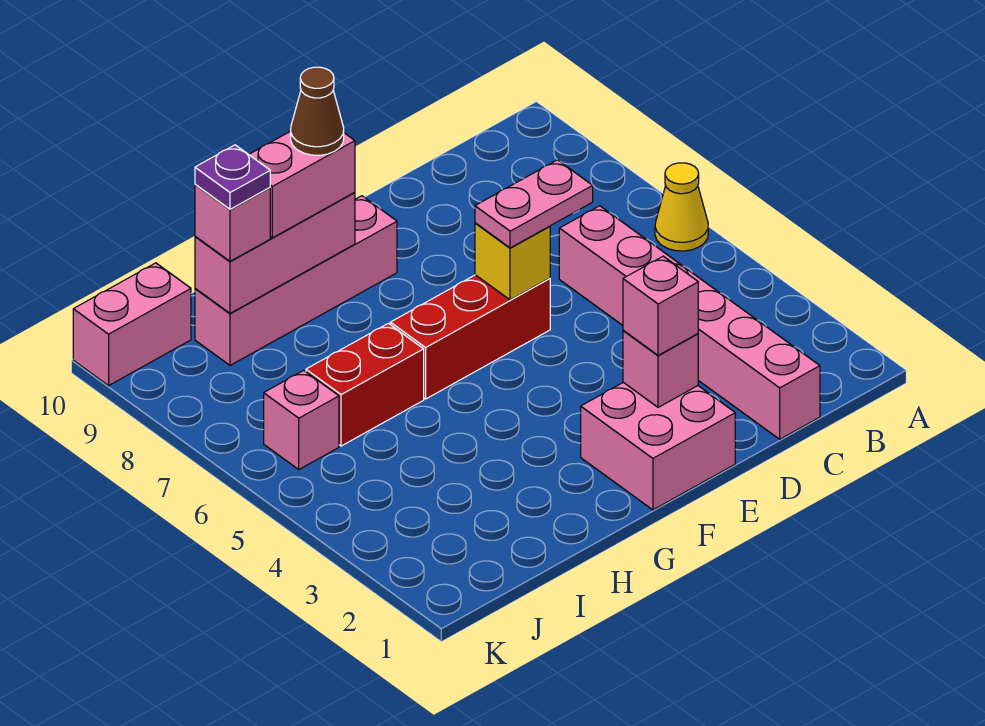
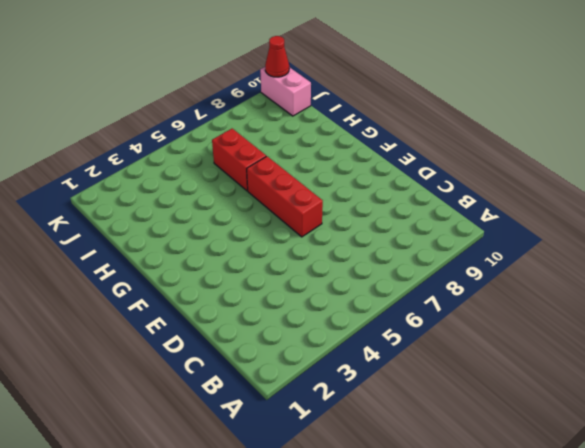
red 1x1 cone [265,36,289,77] -> none
none -> yellow 1x1 cone [655,163,708,251]
none -> pink 1x6 brick [559,206,820,439]
none -> pink 2x2 brick [581,383,735,510]

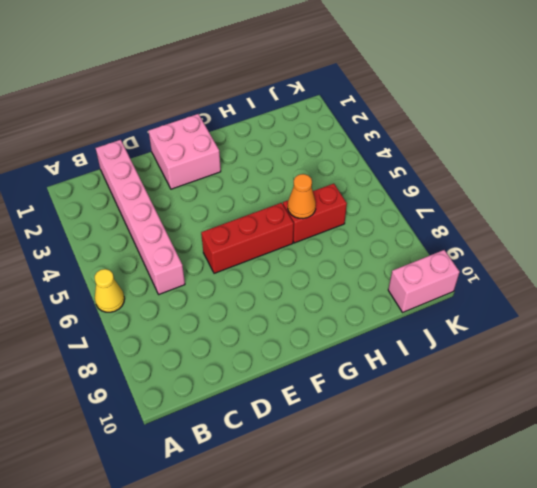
orange 1x1 cone [288,174,316,219] -> none
none -> pink 1x4 brick [195,196,397,365]
none -> pink 1x1 brick [264,370,339,469]
none -> pink 1x1 brick [623,330,698,407]

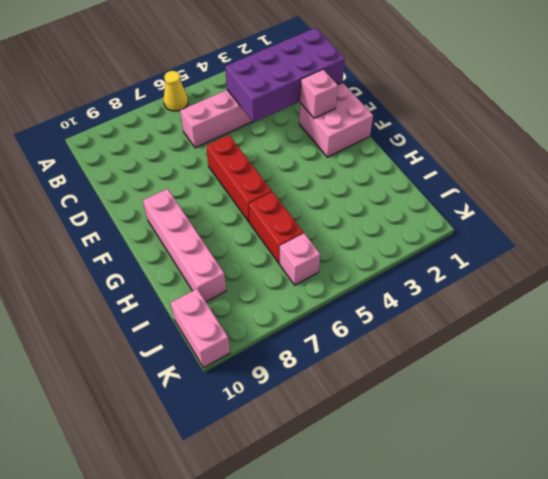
purple 2x4 brick [225,28,345,122] -> none
none -> yellow 1x1 brick [475,223,550,300]
none -> pink 1x3 brick [195,193,355,313]
none -> pink 1x2 plate [475,160,593,248]

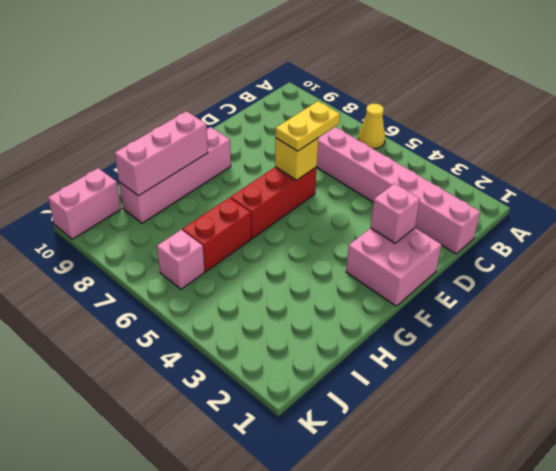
yellow 1x2 plate [276,101,340,151] -> pink 1x2 plate [475,160,593,248]
none -> pink 1x1 brick [623,256,698,355]
none -> pink 1x2 brick [249,131,355,238]
none -> pink 1x1 brick [195,184,270,261]

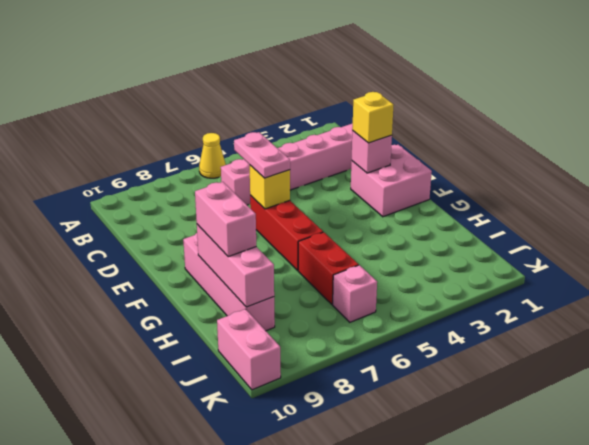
yellow 1x1 brick [352,92,394,143] -> pink 1x1 brick [623,256,698,355]
none -> pink 1x1 brick [195,184,270,261]
none -> brown 1x1 cone [291,67,344,155]
none -> purple 1x1 plate [195,145,270,209]

